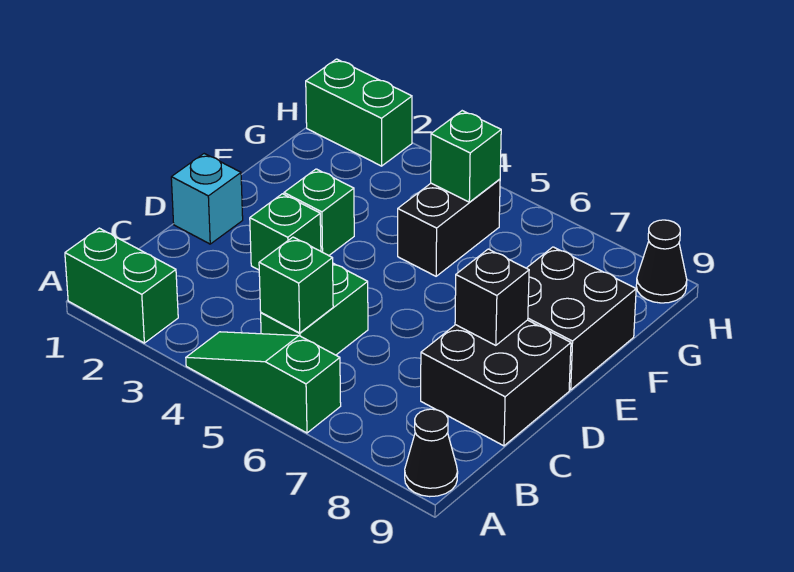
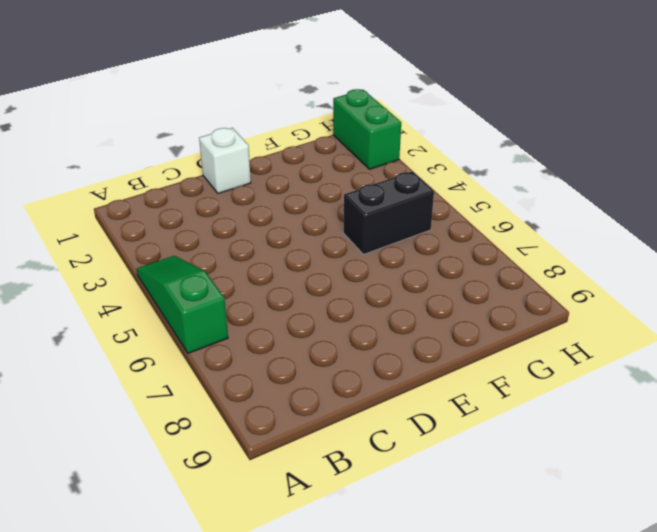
white 1x1 brick [199,128,251,193] -> cyan 1x1 brick [171,154,243,244]
none -> green 1x2 brick [65,228,178,343]
none -> black 1x1 cone [405,409,458,497]
none -> green 1x2 brick [261,263,368,355]

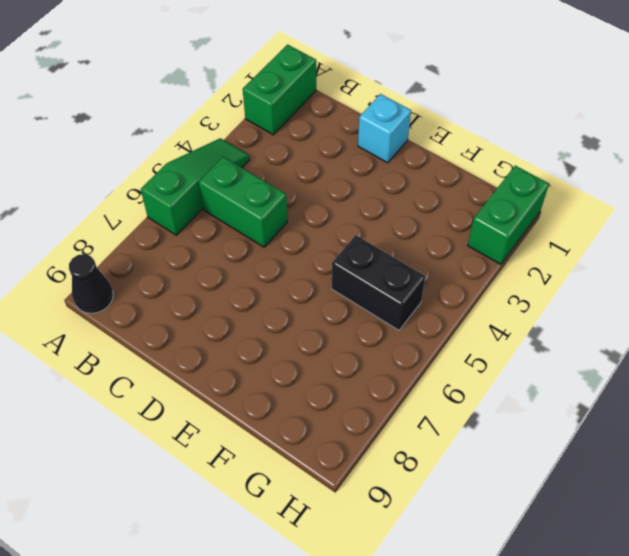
none -> black 2x2 brick [421,320,571,446]
none -> green 1x1 brick [250,194,321,270]
none -> green 1x1 brick [284,169,354,256]

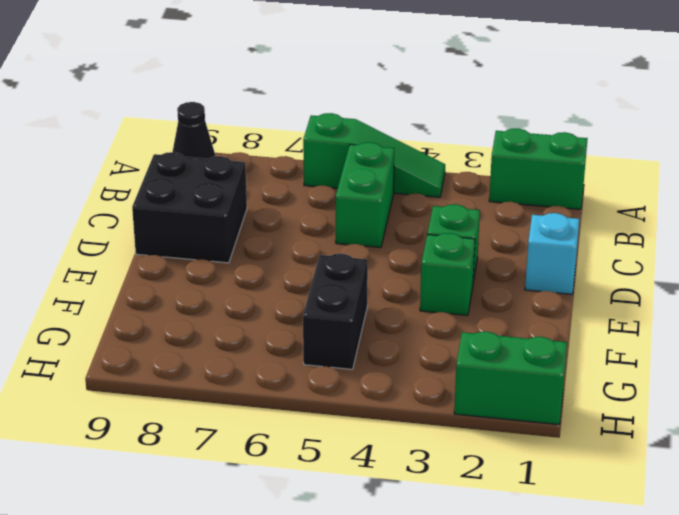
none -> black 2x2 brick [527,247,636,390]
none -> black 1x1 cone [636,220,687,303]
none -> green 1x1 brick [259,237,333,333]

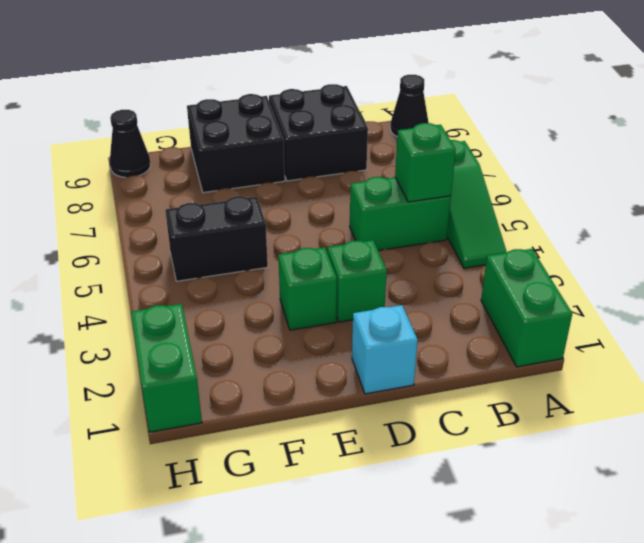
none -> black 1x1 brick [455,249,529,345]
none -> green 1x1 brick [431,111,501,202]

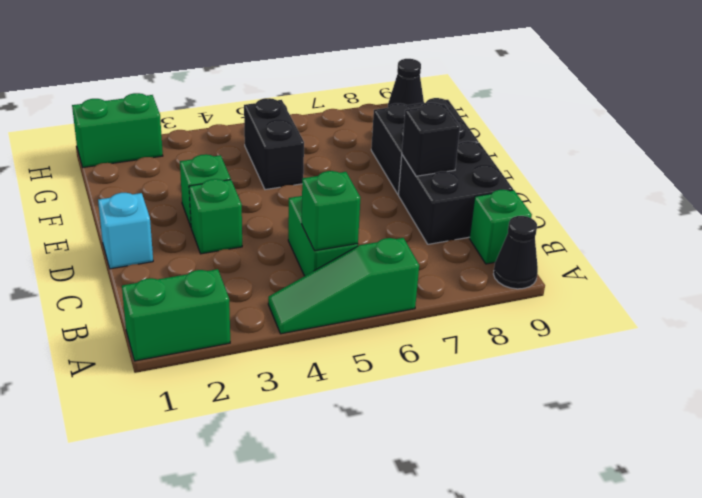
green 1x1 brick [469,190,532,264] -> green 1x1 brick moved to [431,111,501,202]

